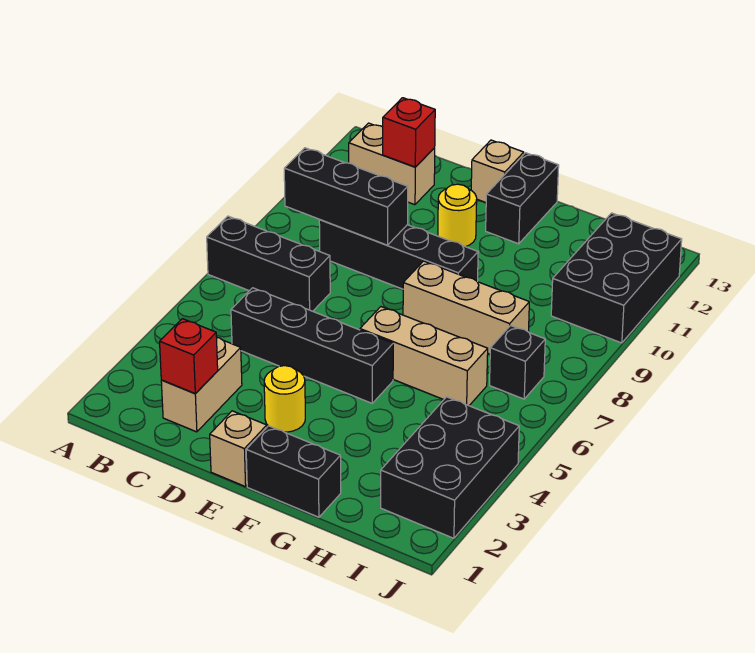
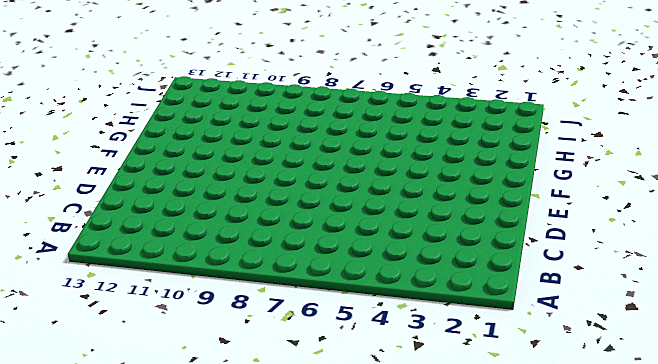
none -> black 1x3 brick [207,216,330,311]
none -> tan 1x2 brick [349,123,435,205]
none -> tan 1x2 brick [161,338,242,432]

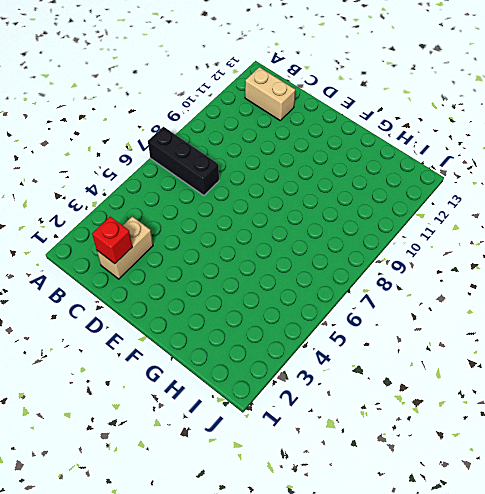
none -> black 1x4 brick [231,288,393,403]
none -> black 1x4 brick [319,220,478,289]
none -> tan 1x1 brick [210,411,267,487]

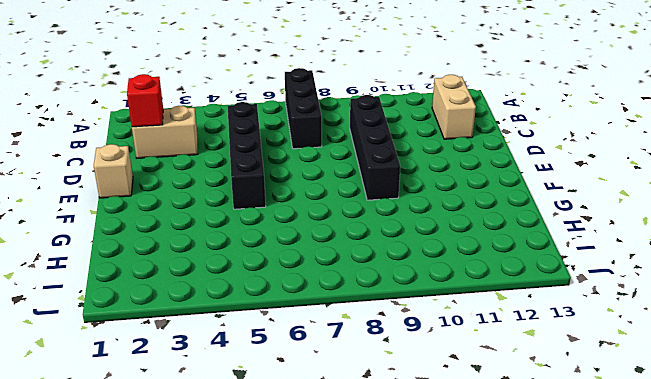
none -> yellow 1x1 round brick [264,366,305,432]
none -> yellow 1x1 round brick [438,184,477,247]
none -> tan 1x1 brick [471,140,524,202]

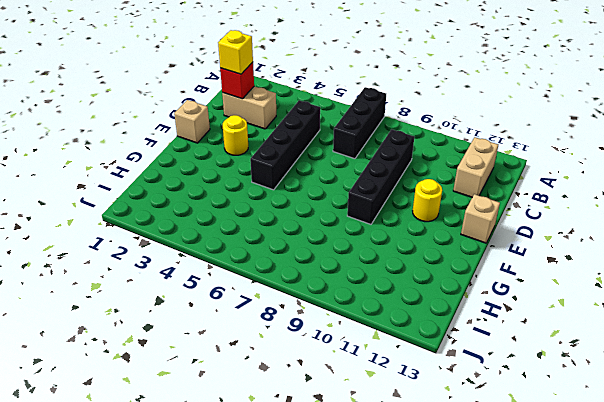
yellow 1x1 brick [218,30,253,74] -> none
none -> black 1x2 brick [246,426,341,517]
none -> tan 1x3 brick [360,307,488,406]
none -> tan 1x3 brick [403,261,529,354]

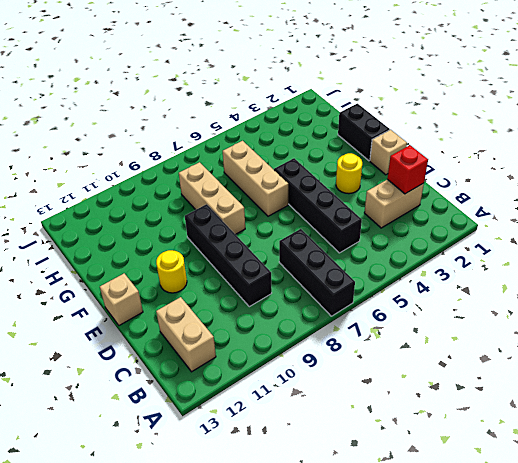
none -> black 1x2 brick [486,153,559,244]
none -> black 2x3 brick [381,397,519,538]
none -> black 1x1 brick [490,326,545,399]

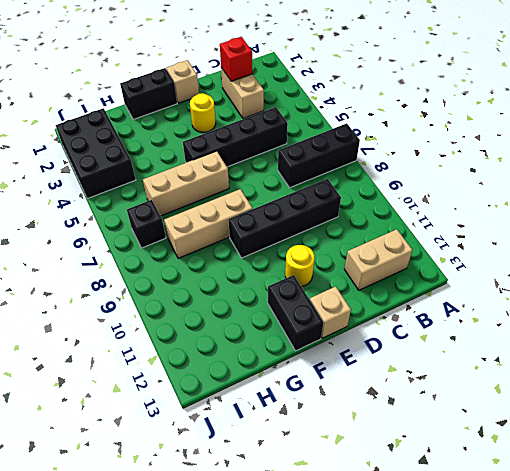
none -> black 2x3 brick [551,213,682,343]
none -> black 1x3 brick [284,148,408,245]
none -> red 1x1 brick [383,98,435,167]

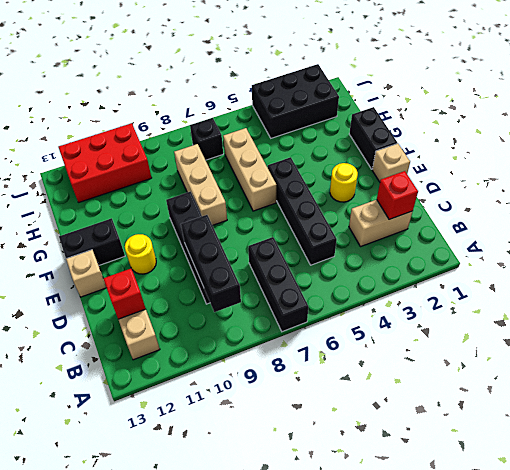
red 2x3 brick [59,123,152,203] -> black 2x3 brick [551,213,682,343]

